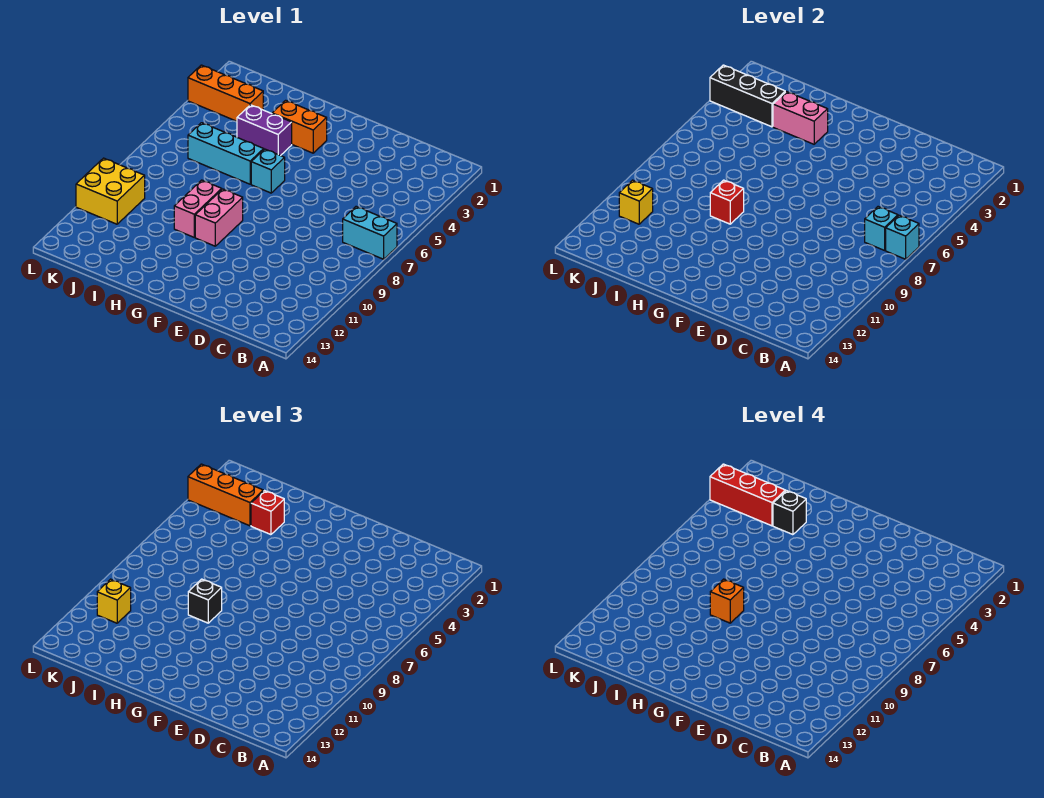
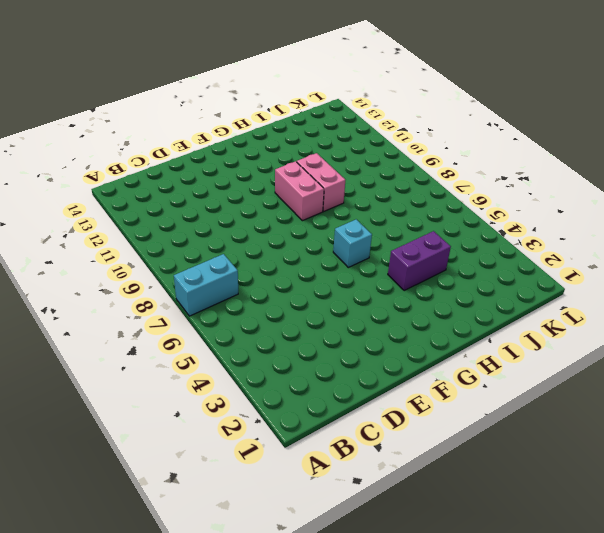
none -> orange 1x2 brick [272,100,327,153]
none -> cyan 1x3 brick [188,123,264,184]
none -> orange 1x3 brick [188,65,263,121]

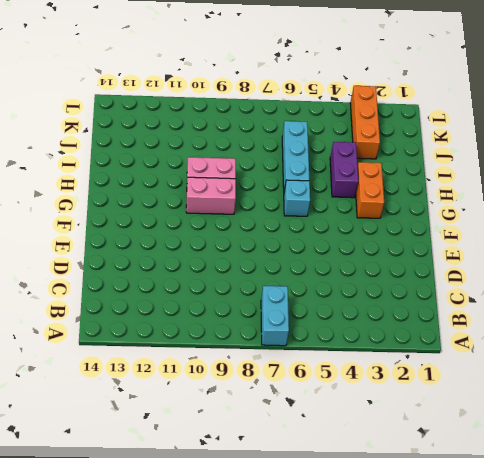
none -> yellow 2x2 brick [76,158,145,224]
none -> cyan 1x1 brick [886,215,919,259]
none -> cyan 1x1 brick [865,207,898,250]

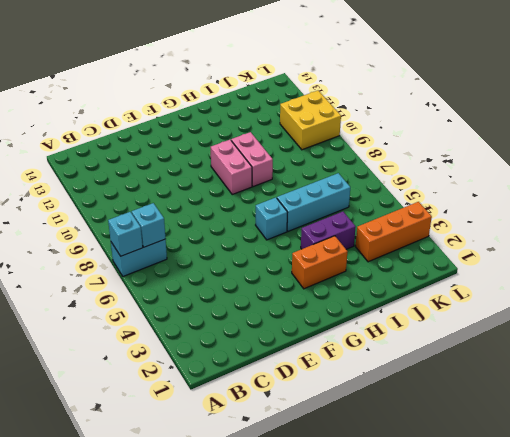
none -> pink 1x2 brick [773,92,828,144]
none -> red 1x1 brick [710,180,744,224]
none -> black 1x3 brick [710,65,785,127]

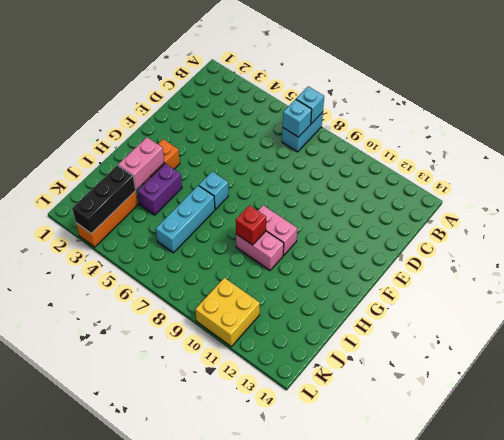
none -> yellow 1x1 brick [619,180,653,224]
none -> black 1x1 brick [188,579,222,623]
none -> red 1x1 brick [251,491,284,535]

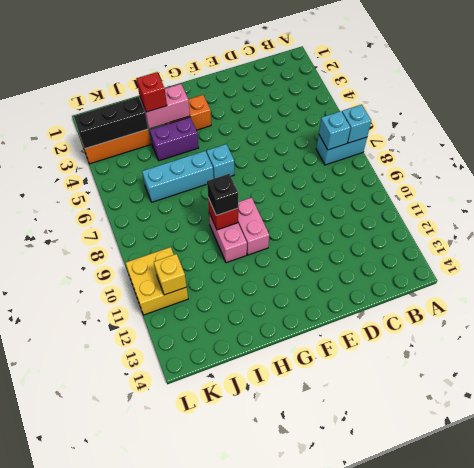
none -> orange 1x3 brick [188,464,263,526]
none -> yellow 1x1 brick [97,579,131,623]
none -> orange 1x1 brick [710,579,744,623]

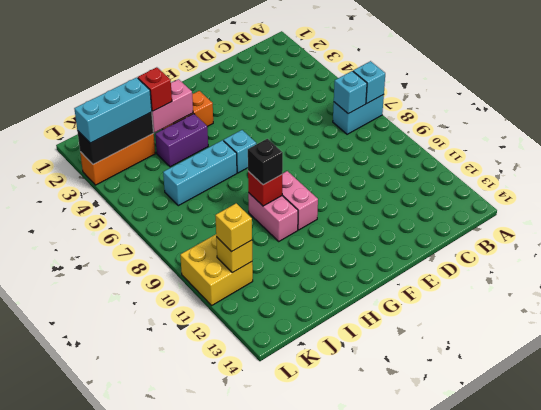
cyan 1x3 brick [74,78,152,143] -> orange 1x3 brick [188,464,263,526]
none -> orange 1x1 brick [710,579,744,623]
none -> black 1x1 brick [773,491,806,535]
none -> red 1x3 brick [710,464,785,526]

